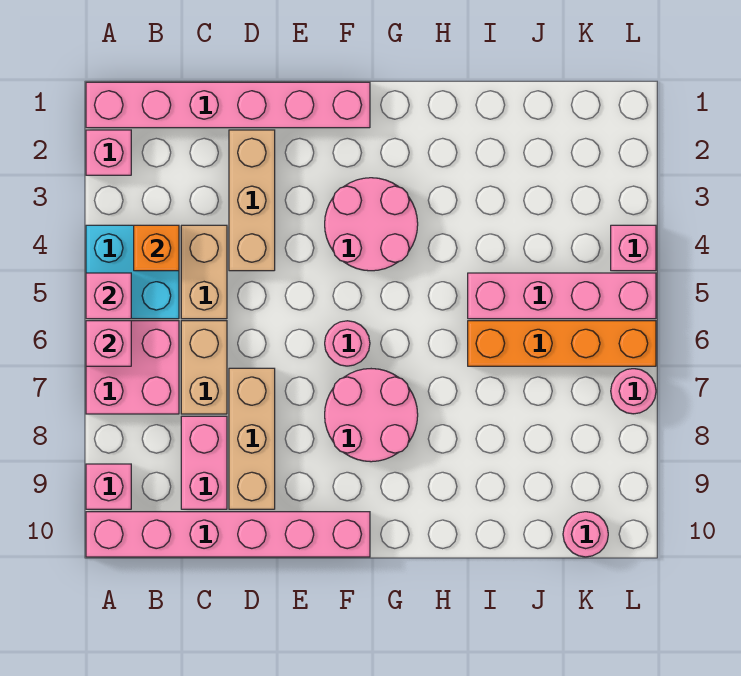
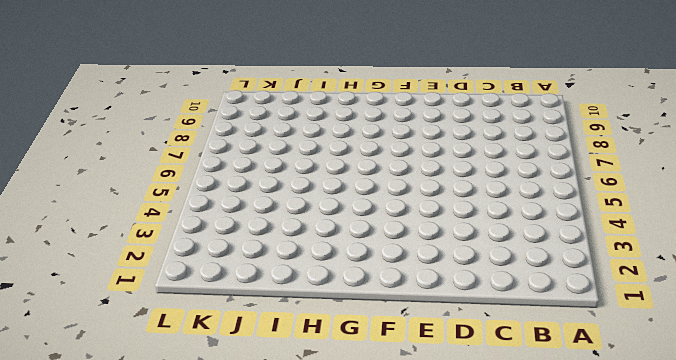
none -> pink 1x6 brick [86,82,370,128]
none -> pink 1x1 brick [86,130,131,175]
none -> cyan 2x2 brick [86,225,179,319]

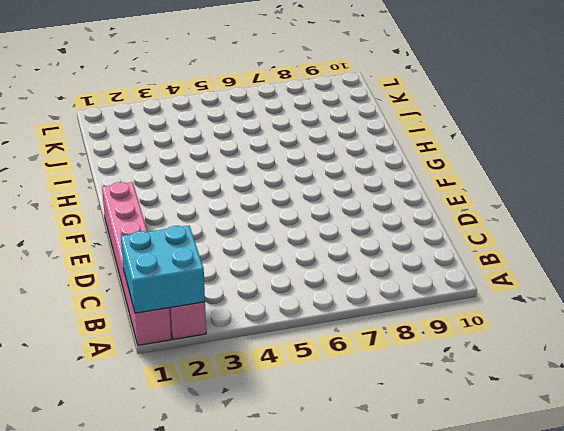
cyan 2x2 brick [121,226,205,313] -> cyan 2x2 brick moved to [86,225,179,319]
none -> pink 2x2 brick [86,321,179,414]
none -> pink 1x1 brick [86,464,131,509]
none -> pink 1x6 brick [86,512,370,557]

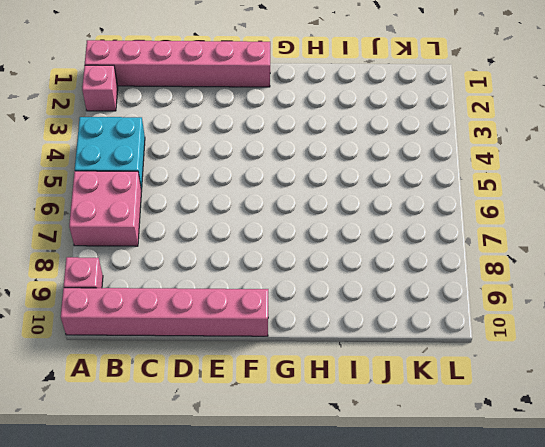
none -> tan 1x2 brick [181,225,227,319]
none -> tan 1x2 brick [181,321,227,414]
none -> pink 1x2 brick [181,416,227,509]

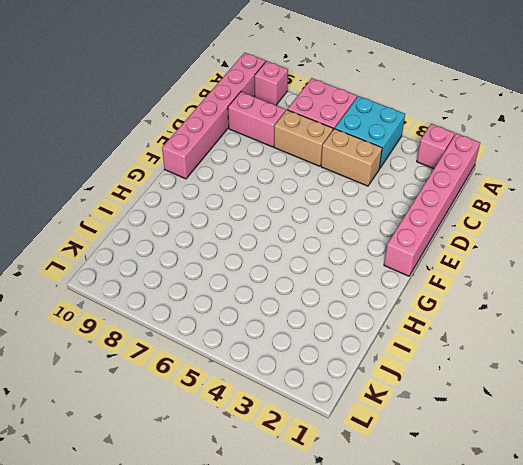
none -> tan 1x3 brick [229,130,275,271]
none -> tan 1x3 brick [229,368,275,509]
none -> pink 2x2 round brick [325,178,418,271]

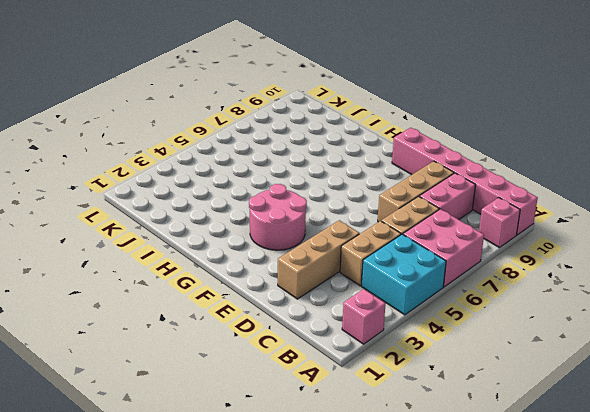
none -> pink 1x6 brick [86,82,370,128]
none -> pink 1x1 round brick [325,321,370,366]
none -> pink 2x2 round brick [325,369,418,462]

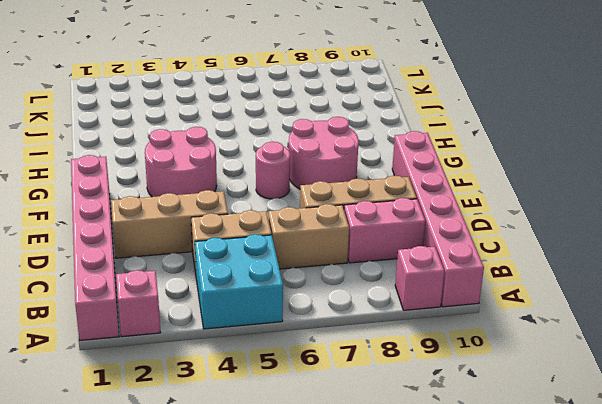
none -> pink 2x2 brick [86,321,179,414]
none -> pink 1x4 brick [468,273,656,319]
none -> orange 1x4 brick [468,321,656,366]

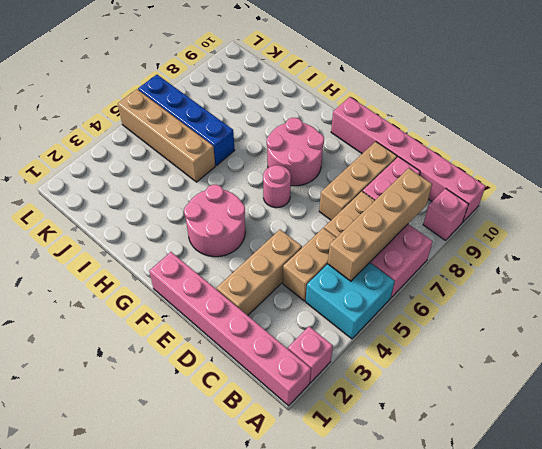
tan 1x4 brick [328,168,432,281] -> none
tan 1x4 brick [118,89,215,182] -> pink 1x4 brick [468,273,656,319]
blue 1x4 brick [138,75,235,165] -> orange 1x4 brick [468,321,656,366]
none -> pink 1x1 round brick [563,512,608,557]
none -> pink 1x1 brick [611,225,656,271]
none -> pink 1x1 round brick [611,369,656,414]

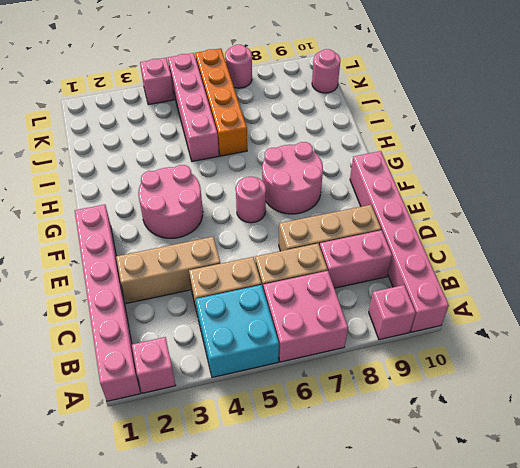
none -> pink 1x1 brick [86,273,131,319]
none -> pink 1x1 brick [86,321,131,366]
none -> orange 1x1 brick [134,225,179,271]

